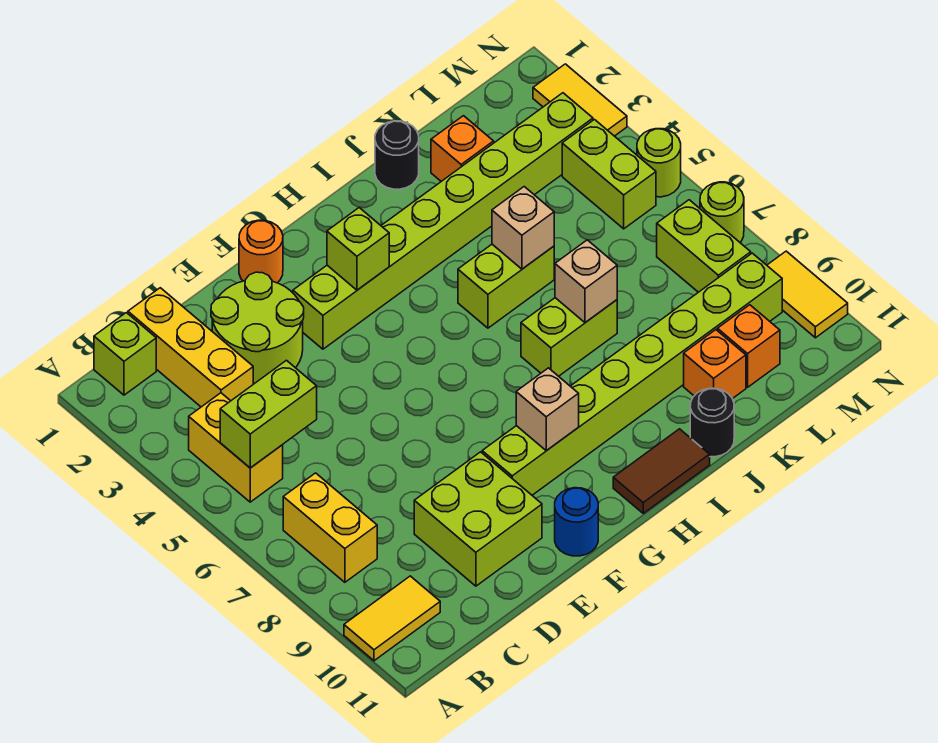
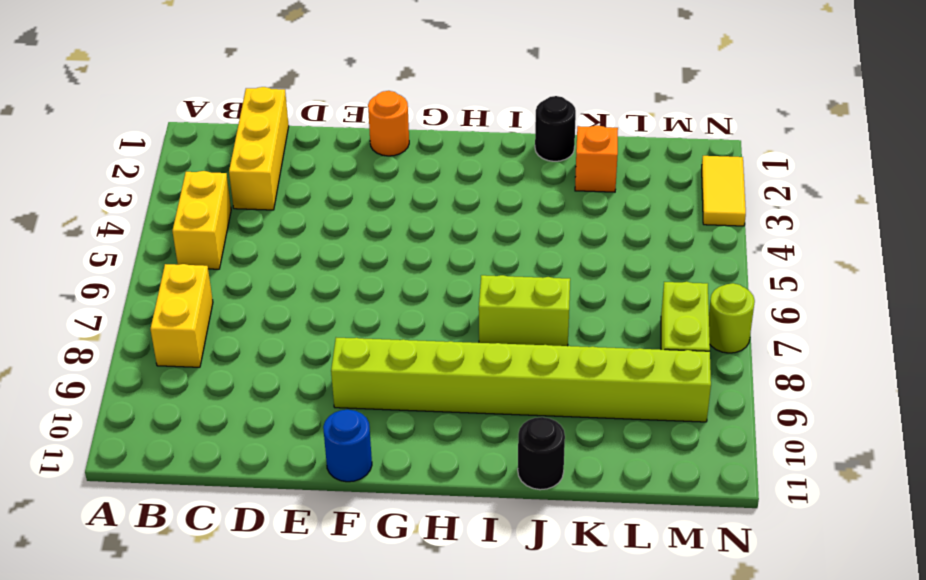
none -> yellow 1x2 tile [344,576,440,661]
none -> lime 1x1 brick [94,313,156,395]
none -> lime 2x2 round brick [211,272,304,384]
none -> lime 2x2 brick [414,452,542,586]

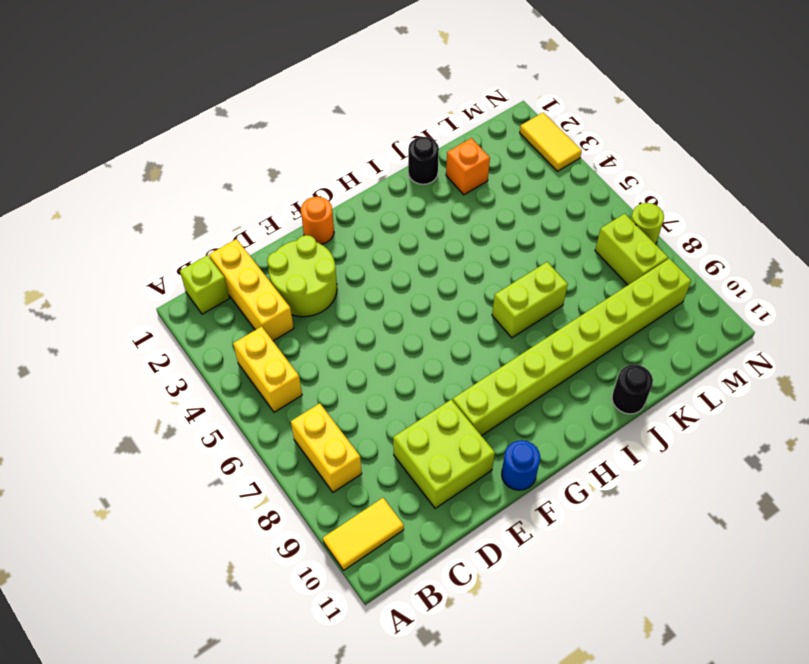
none -> lime 1x8 brick [293,93,593,349]
none -> brown 1x2 tile [613,429,710,513]
none -> lime 1x2 brick [458,244,554,328]
none -> orange 1x1 brick [684,330,746,398]

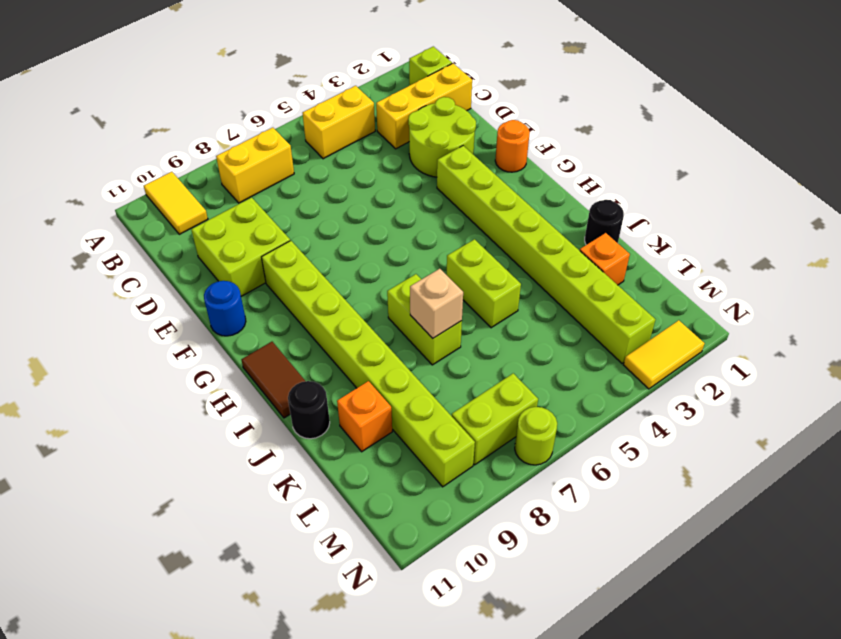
none -> orange 1x1 brick [717,305,780,387]
none -> lime 1x2 brick [562,120,656,229]
none -> lime 1x1 round brick [637,129,681,197]
none -> yellow 1x2 tile [767,251,848,338]

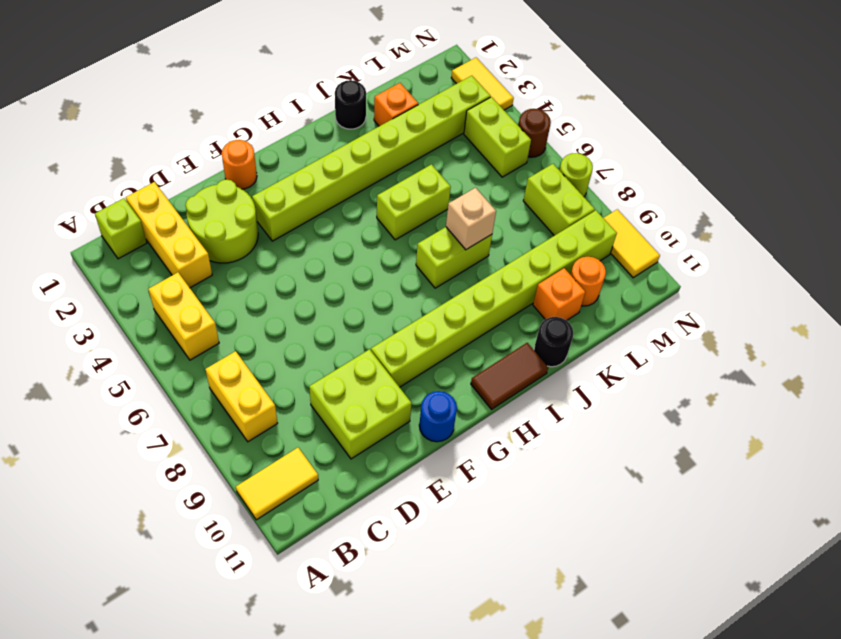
orange 1x1 round brick [571,257,606,306] -> orange 1x1 brick [717,305,780,387]
brown 1x1 round brick [518,109,551,157] -> lime 1x1 round brick [637,129,681,197]
none -> lime 1x2 brick [220,360,317,468]
none -> lime 1x1 brick [327,208,389,290]
none -> tan 1x1 brick [516,368,579,451]
none -> tan 1x1 brick [492,187,554,269]

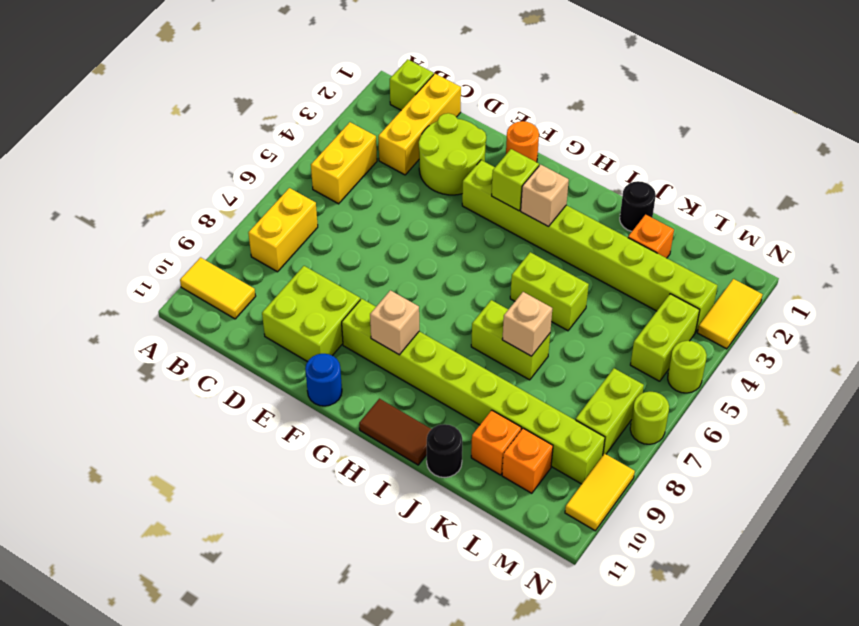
tan 1x1 brick [521,164,569,226] -> tan 1x1 brick moved to [492,187,554,269]
none -> lime 1x2 brick [220,360,317,468]

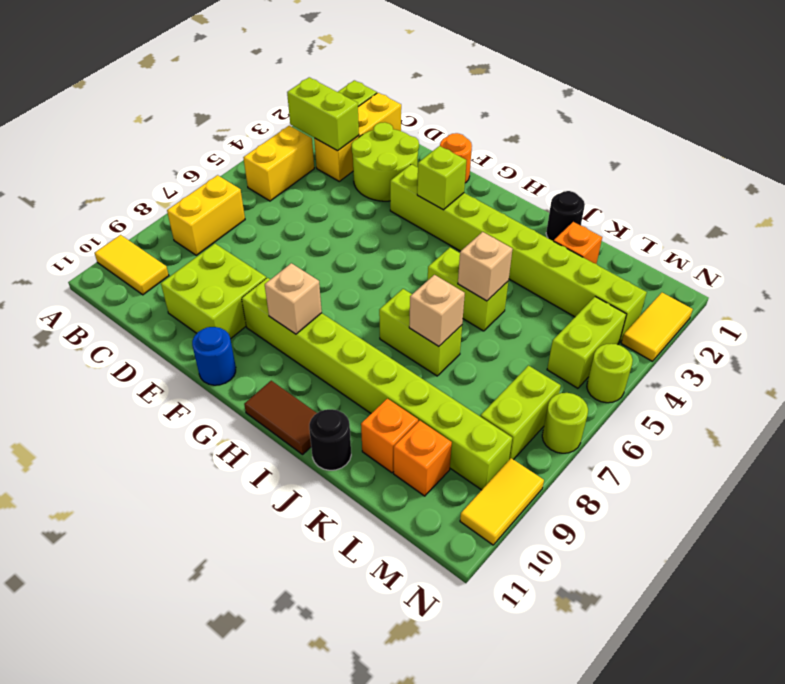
lime 1x2 brick [287,77,359,151] -> lime 1x2 brick moved to [220,360,317,468]

